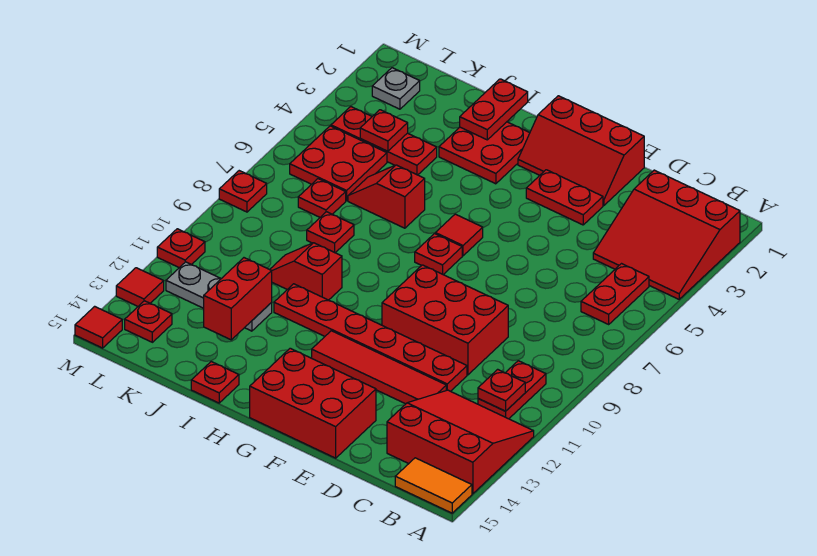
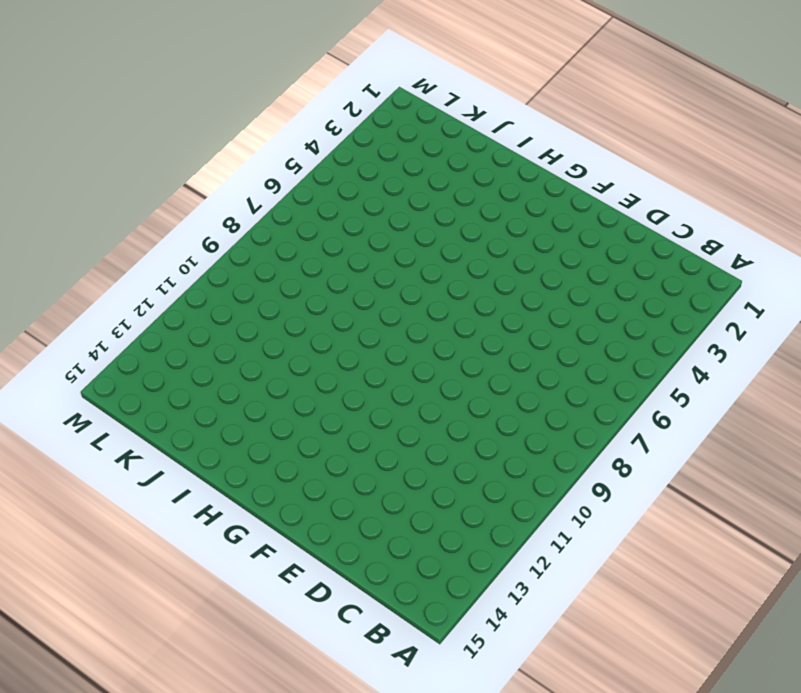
none -> red 3x3 slope [593,170,740,299]
none -> red 3x3 slope [387,390,534,494]
none -> orange 1x2 tile [395,458,472,513]
none -> red 1x2 plate [581,264,649,324]

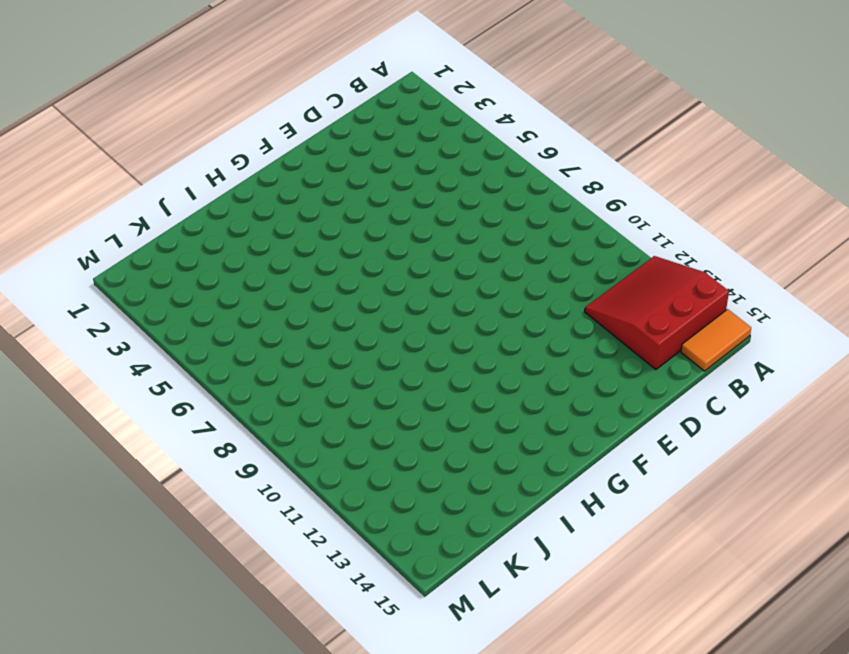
none -> red 3x3 slope [593,170,740,299]
none -> red 1x2 plate [581,264,649,324]
none -> red 1x2 plate [478,361,546,419]
none -> red 2x3 brick [382,265,508,375]

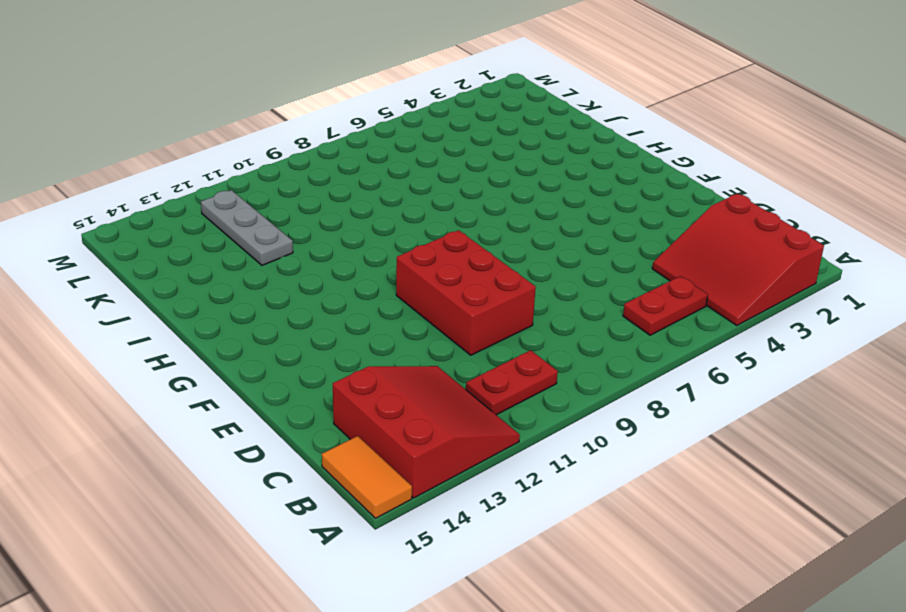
none -> red 1x6 plate [274,284,467,391]
none -> red 1x4 tile [312,331,446,404]
none -> red 2x3 slope [518,96,644,206]
none -> red 1x2 plate [526,170,603,225]

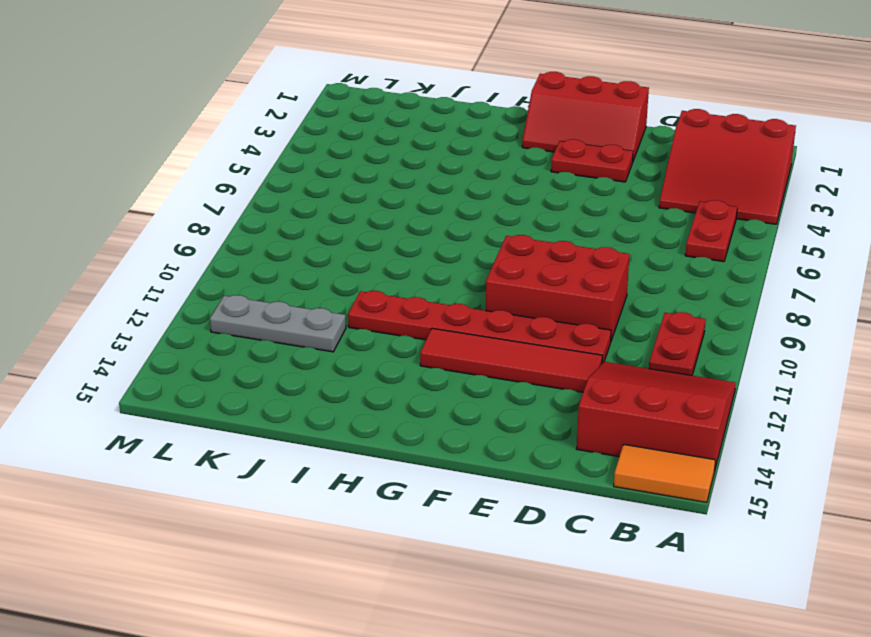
none -> red 2x3 brick [250,348,376,458]
none -> red 1x1 tile [435,214,483,256]
none -> red 1x1 plate [415,234,462,274]
none -> red 2x2 plate [439,122,530,184]

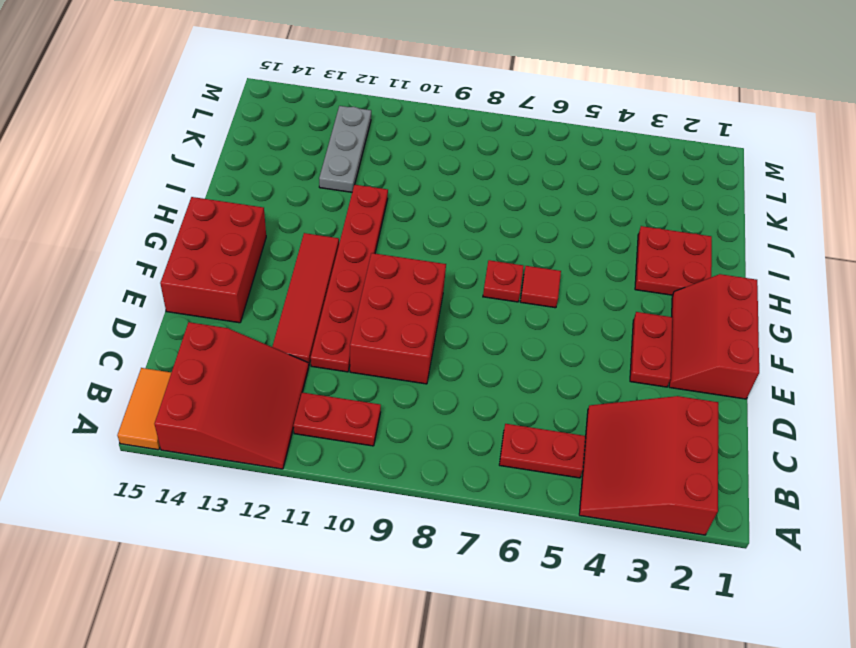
none -> red 1x2 slope [348,165,425,228]
none -> red 1x2 slope [270,243,342,300]
none -> red 1x1 plate [191,362,239,403]
none -> red 1x3 plate [331,107,437,175]

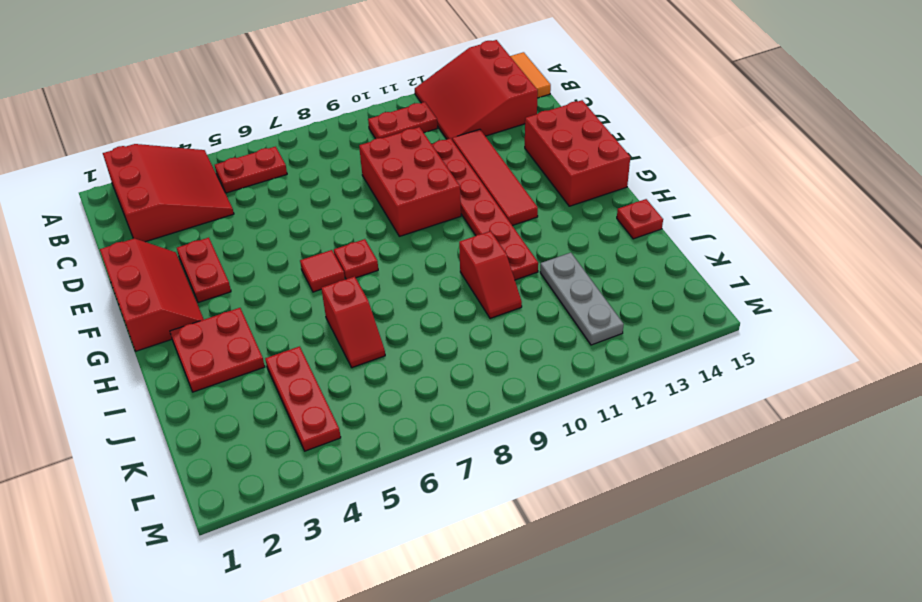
none -> red 1x1 plate [307,212,354,253]
none -> red 2x2 plate [290,126,387,201]
none -> red 1x1 plate [298,179,346,217]
none -> grey 1x1 plate [372,68,420,109]

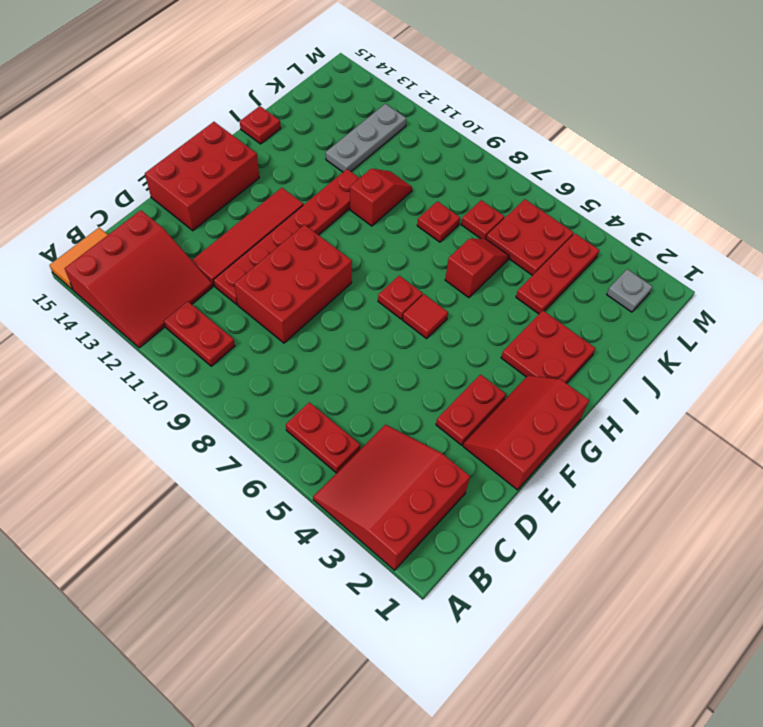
none -> red 1x1 plate [125,301,172,342]
none -> red 1x1 plate [219,171,267,212]
none -> red 1x1 plate [157,229,205,268]
none -> red 1x1 tile [116,268,164,306]

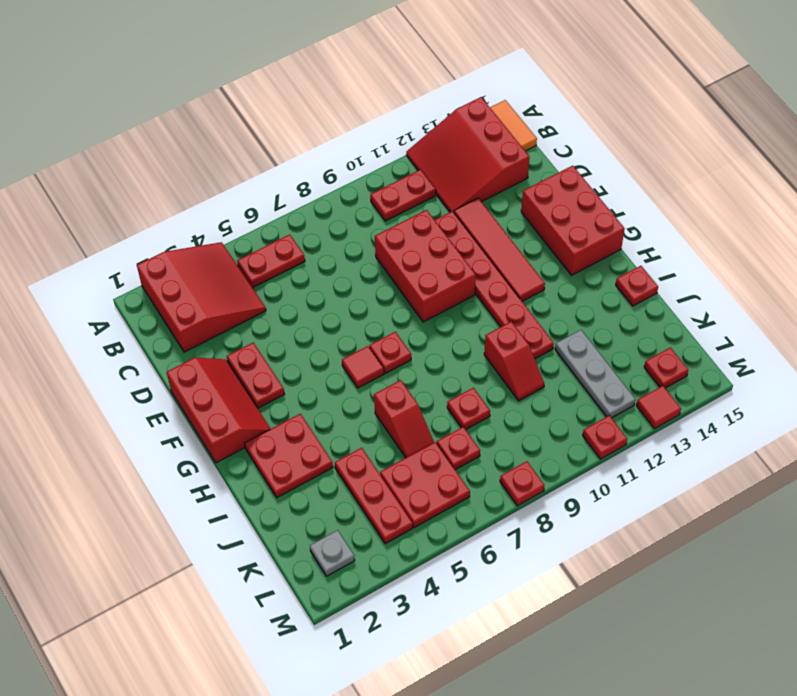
none -> red 1x1 tile [75,306,122,348]
none -> red 1x1 plate [478,369,525,411]
none -> red 1x2 plate [460,79,528,140]
none -> red 1x2 brick [204,258,272,340]

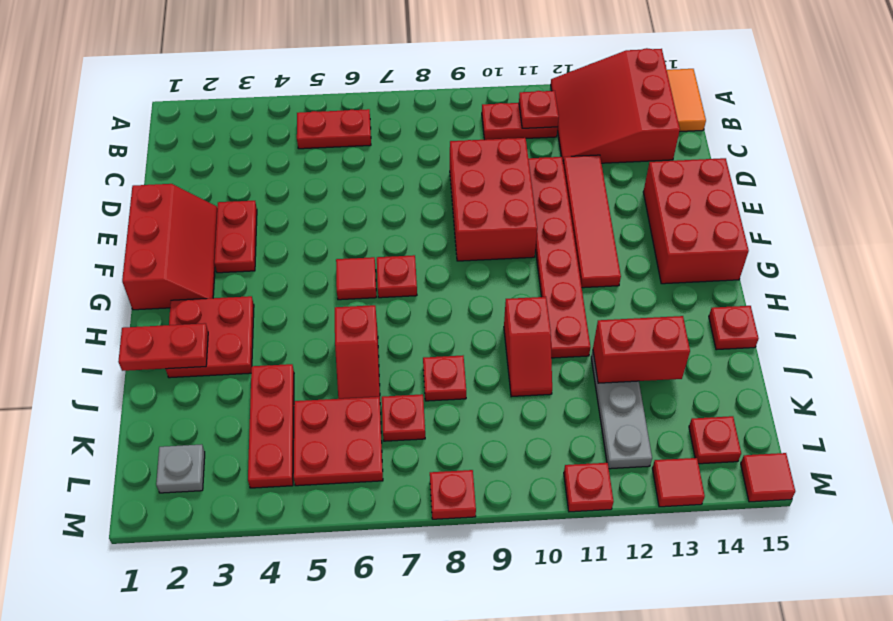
none -> red 3x3 slope [593,170,740,299]
none -> red 1x1 plate [360,110,408,151]

